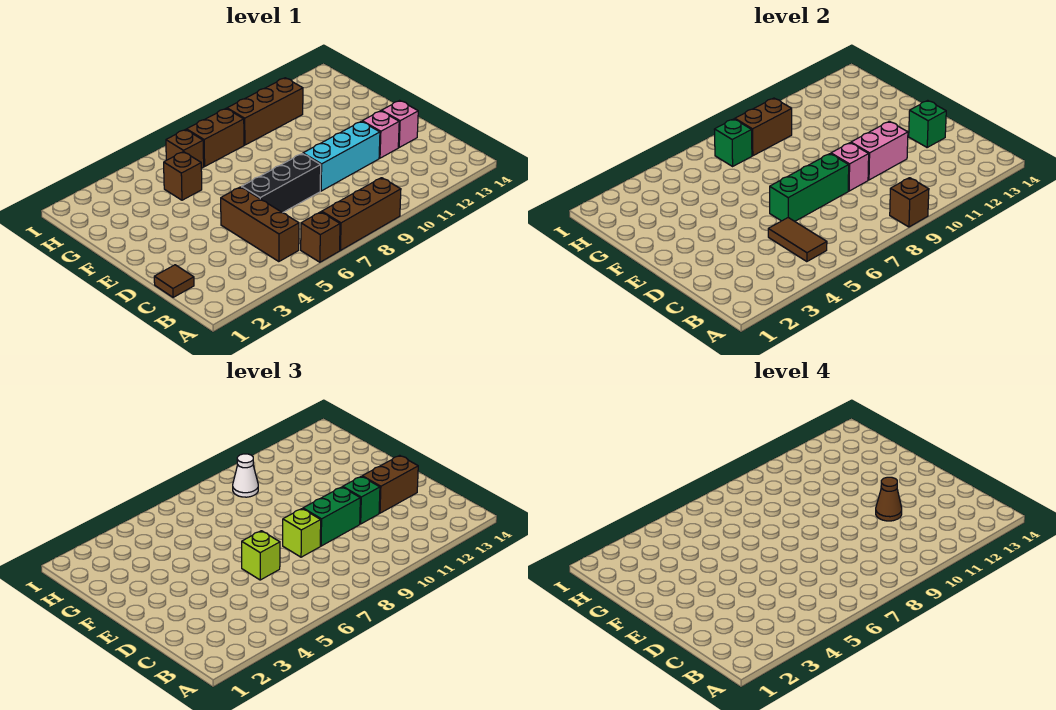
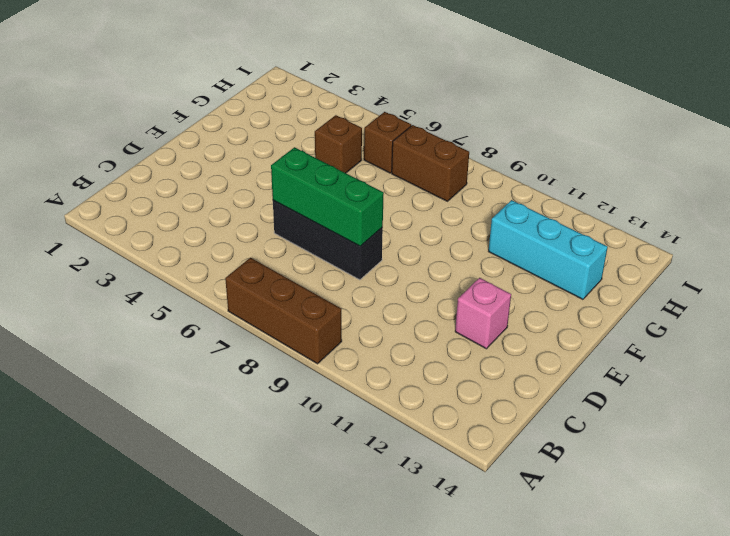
cyan 1x3 brick [488,200,608,299] -> cyan 1x3 brick moved to [303,121,380,191]
none -> brown 1x1 brick [301,212,340,262]
none -> brown 1x3 brick [221,187,299,262]
none -> brown 1x1 tile [154,265,194,297]

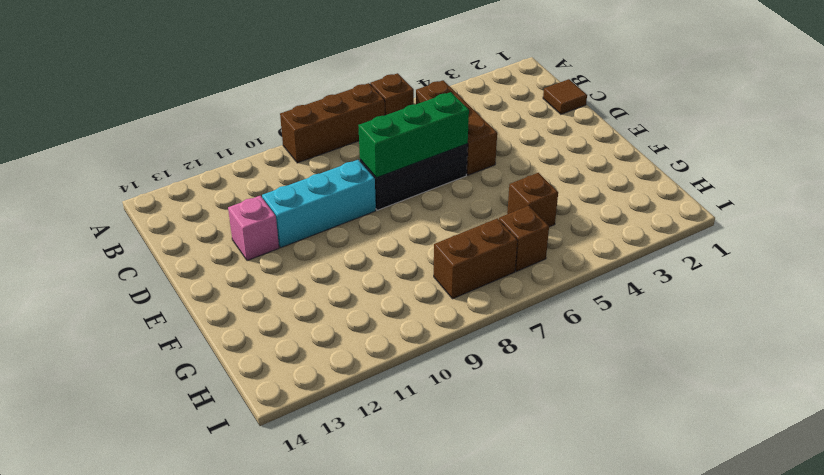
none -> pink 1x1 brick [382,100,418,147]
none -> brown 1x3 brick [227,78,303,145]
none -> brown 1x1 brick [890,178,929,227]

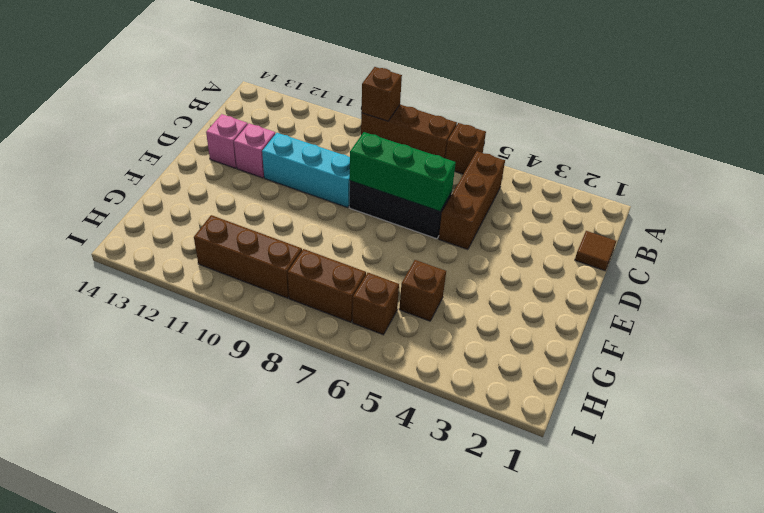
none -> brown 1x2 tile [768,218,827,262]
none -> pink 1x1 brick [831,143,869,191]
none -> pink 1x2 brick [851,121,908,180]

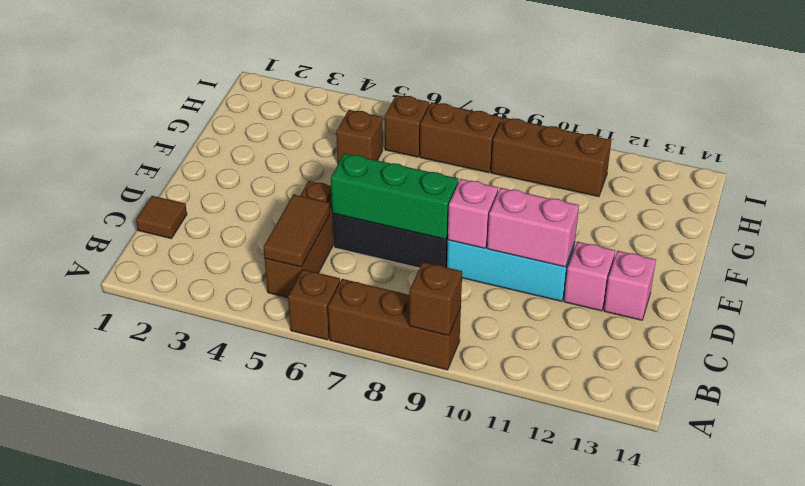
none -> green 1x1 brick [909,100,946,147]
none -> green 1x1 brick [714,119,752,166]
none -> brown 1x2 brick [735,98,792,156]

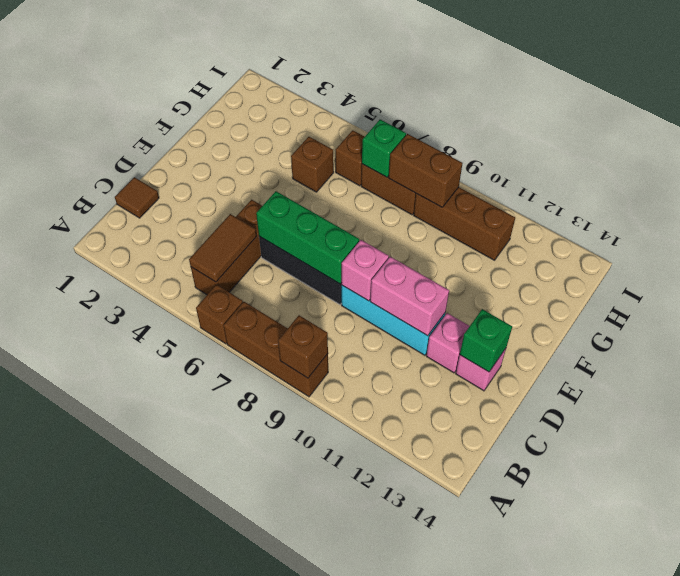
none -> lime 1x1 brick [242,531,280,580]
none -> lime 1x1 brick [283,509,321,557]
none -> green 1x2 brick [303,487,360,546]

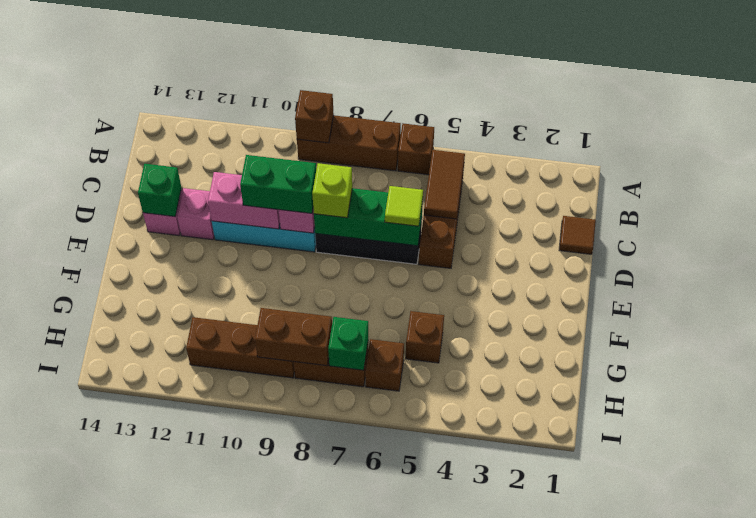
lime 1x1 tile [385,186,423,226] -> lime 1x1 brick [242,531,280,580]
none -> green 1x1 brick [343,476,380,524]
none -> brown 1x2 brick [362,455,418,513]
none -> white 1x1 cone [233,454,258,497]

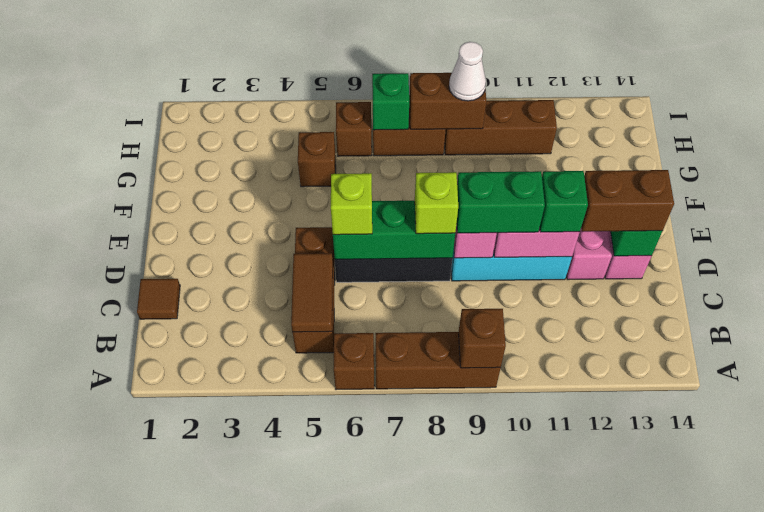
none -> brown 1x1 cone [876,477,902,521]

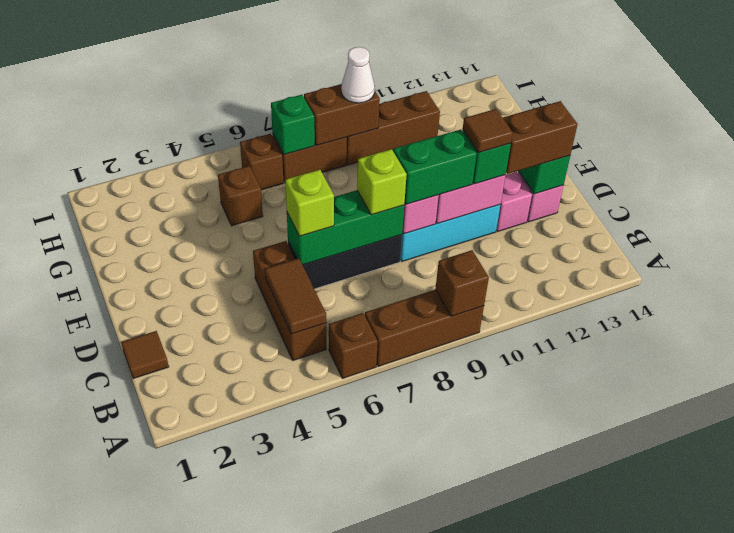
brown 1x1 tile [463,109,513,153] -> brown 1x1 cone [876,477,902,521]

